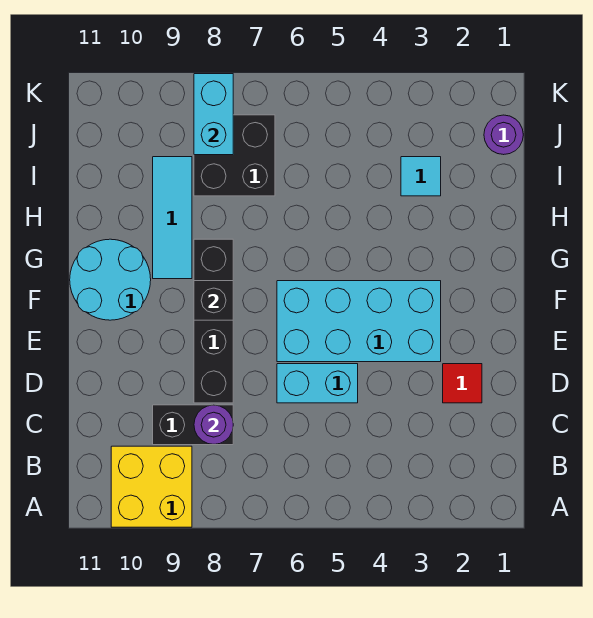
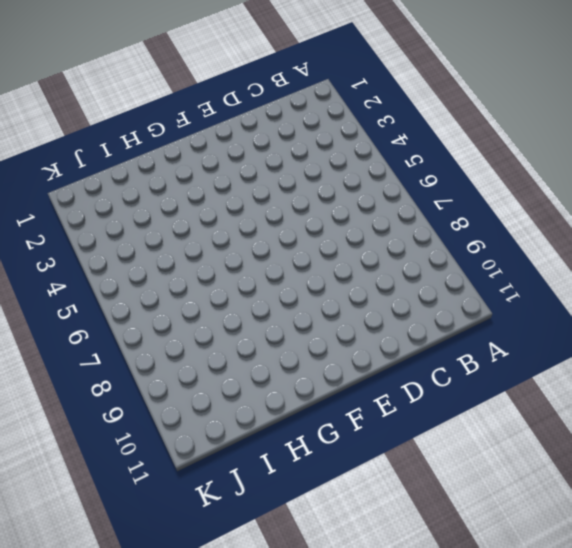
none -> yellow 2x2 brick [111,446,192,527]
none -> black 1x2 brick [153,405,233,445]
none -> red 1x1 tile [443,364,482,403]

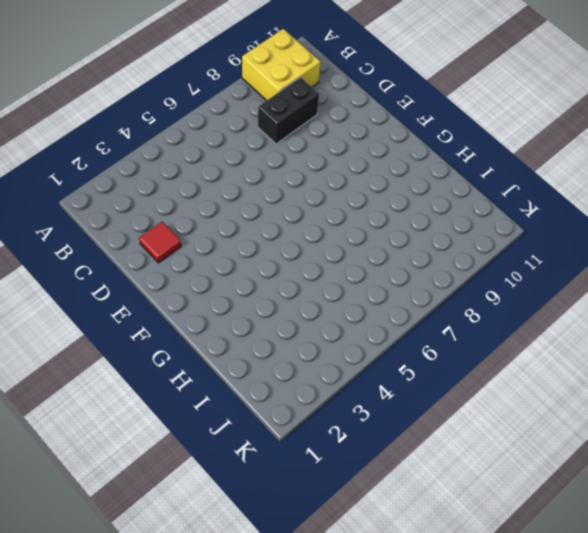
none -> cyan 1x2 brick [277,364,358,403]
none -> black 1x4 brick [194,239,233,403]
none -> cyan 2x4 brick [277,281,441,362]

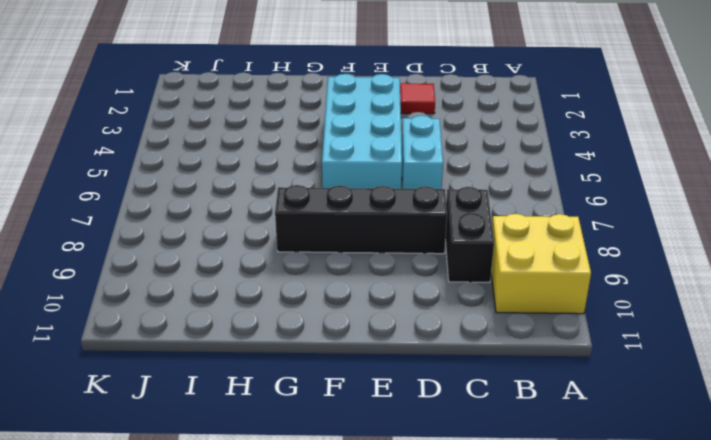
none -> cyan 2x2 round brick [70,239,151,320]
none -> cyan 1x3 tile [153,157,192,279]
none -> cyan 1x1 tile [401,157,441,196]

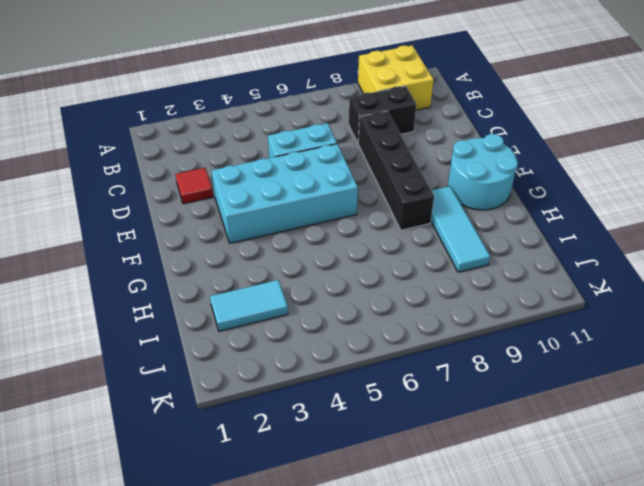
cyan 1x2 tile [210,280,288,331] -> cyan 1x1 tile [401,157,441,196]
none -> black 2x2 brick [194,115,275,196]
none -> purple 1x1 round brick [484,115,523,155]
none -> purple 1x1 round brick [194,405,233,444]

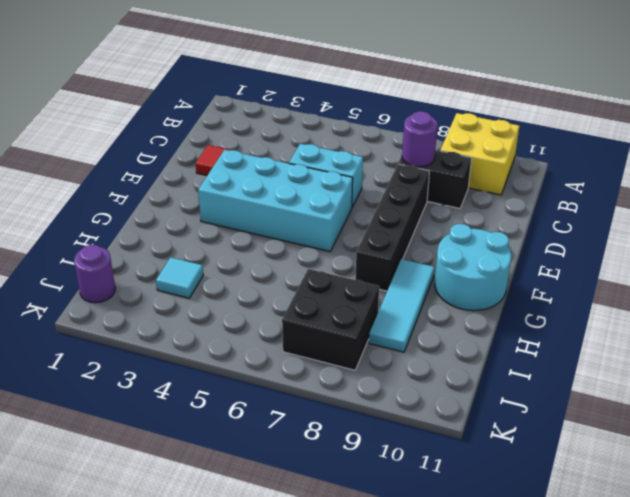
none -> black 1x1 brick [194,281,233,320]
none -> cyan 1x2 brick [194,74,233,155]

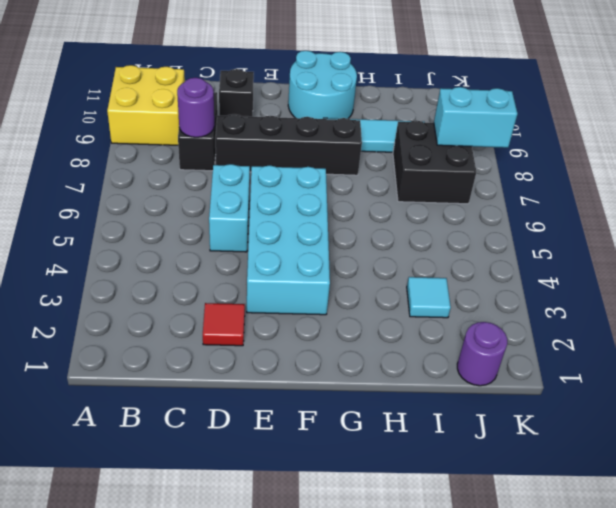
black 1x1 brick [219,69,254,117] -> black 1x1 brick moved to [194,281,233,320]

